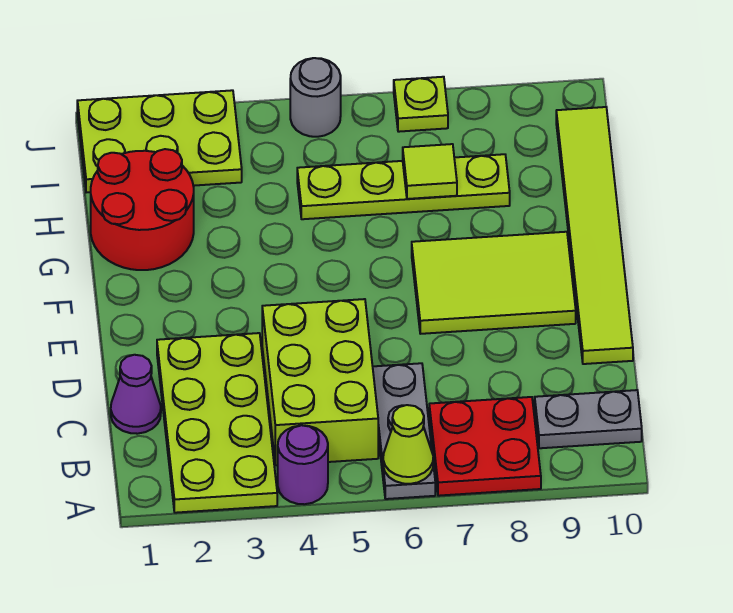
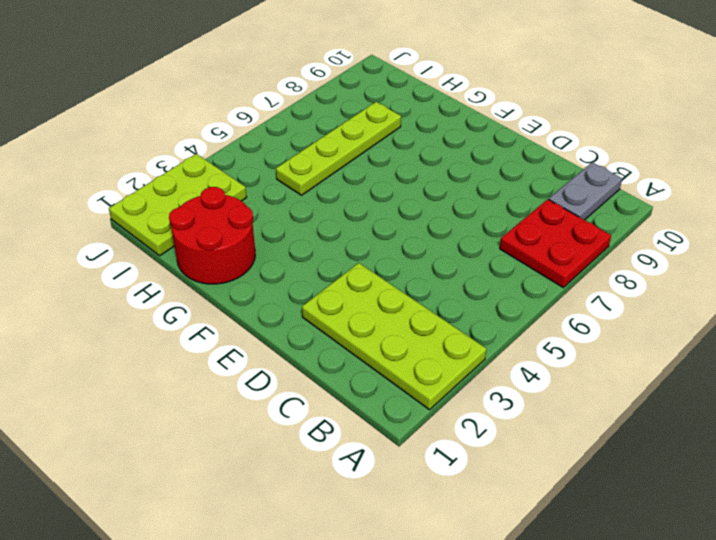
none -> purple 1x1 round brick [278,425,328,504]
none -> grey 1x3 plate [373,363,435,499]
none -> lime 2x3 brick [262,299,378,465]

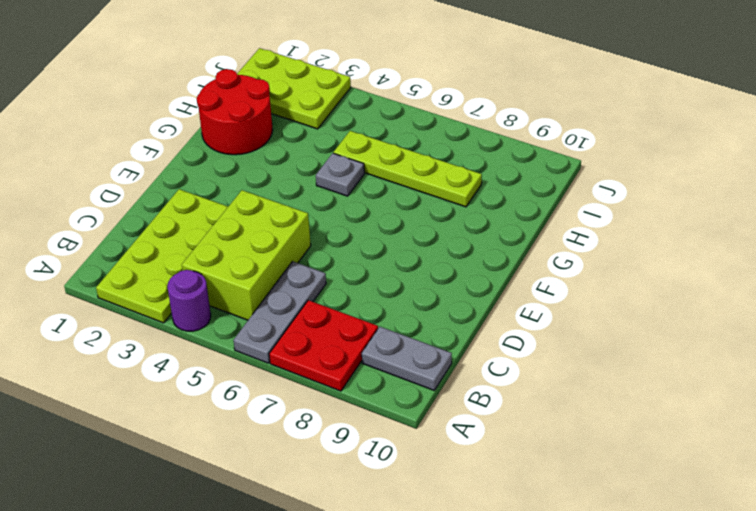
grey 1x1 plate [316,153,364,196] -> none
none -> purple 1x1 cone [111,355,161,434]
none -> lime 1x6 tile [556,107,633,364]
none -> lime 2x3 tile [412,232,576,334]

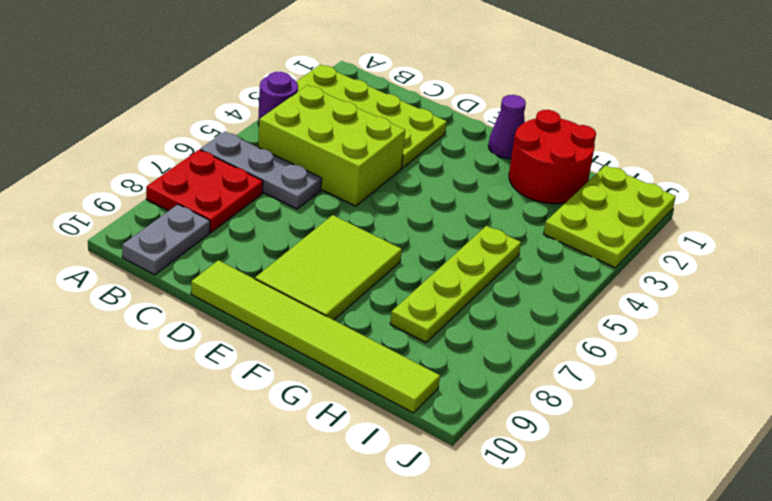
purple 1x1 cone [488,95,526,159] -> purple 1x1 cone moved to [111,355,161,434]
none -> grey 1x1 round brick [290,58,341,137]
none -> lime 1x1 plate [394,77,448,132]
none -> lime 1x1 cone [383,405,433,484]

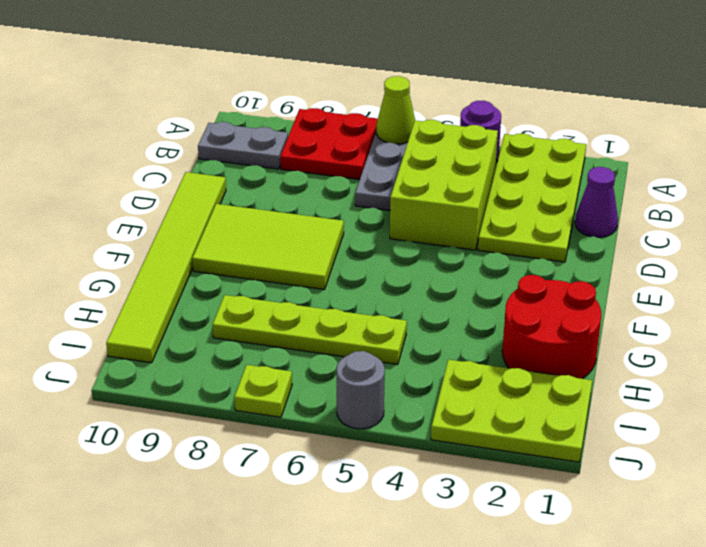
none -> lime 1x1 tile [403,144,457,199]

